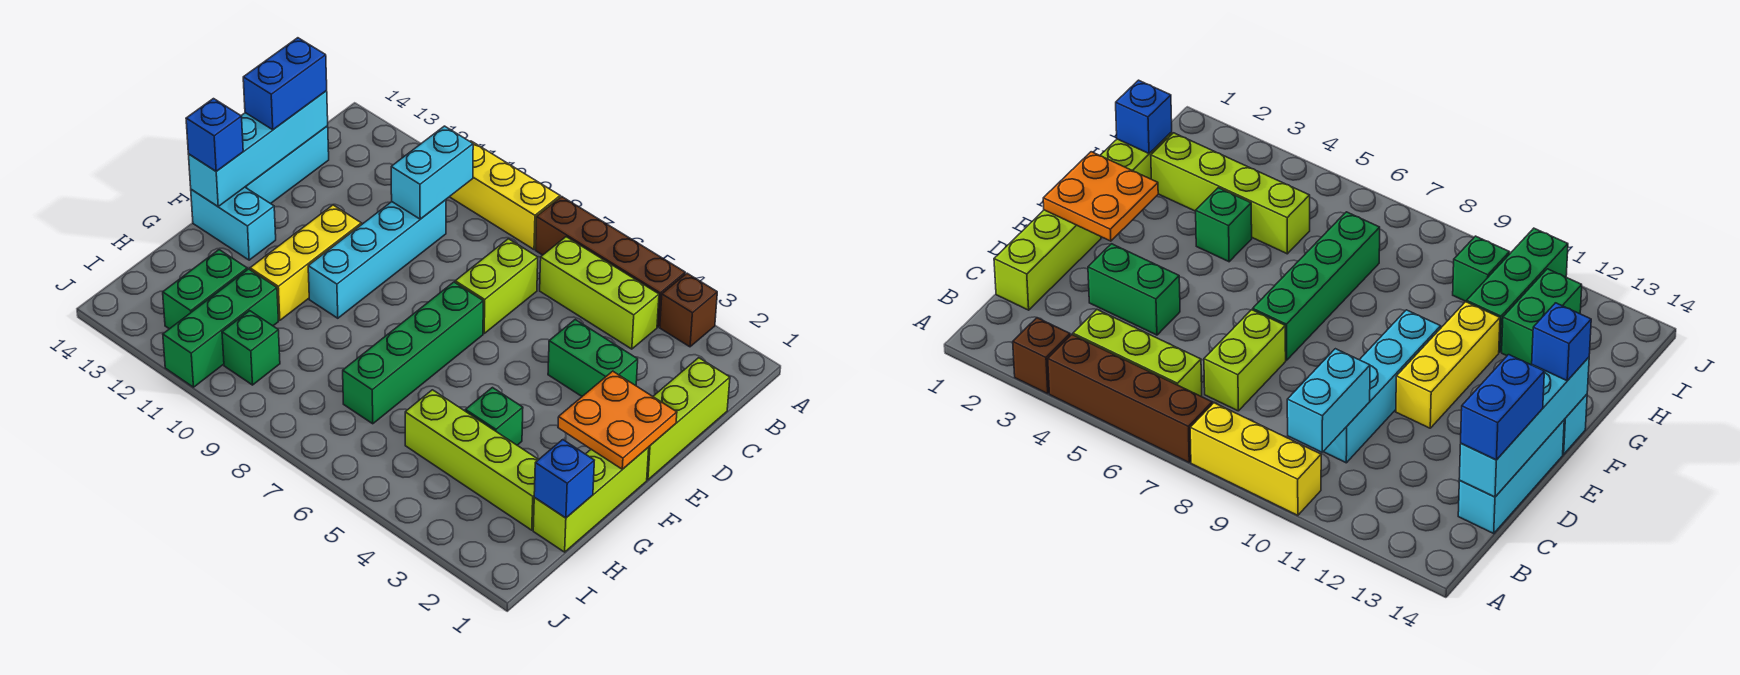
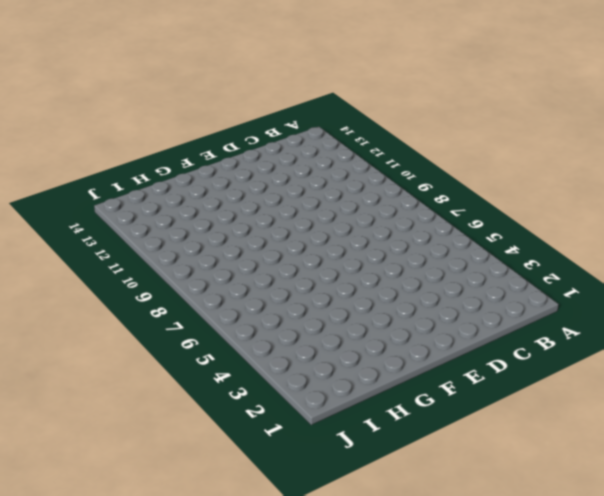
none -> brown 1x1 brick [660,273,717,347]
none -> brown 1x4 brick [536,197,685,327]
none -> yellow 1x3 brick [450,141,560,249]

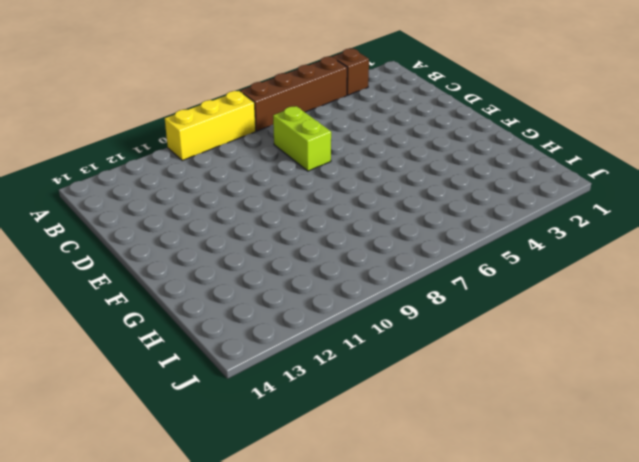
none -> lime 1x3 brick [540,237,659,349]
none -> lime 1x3 brick [647,358,730,480]
none -> cyan 1x4 brick [308,200,446,318]

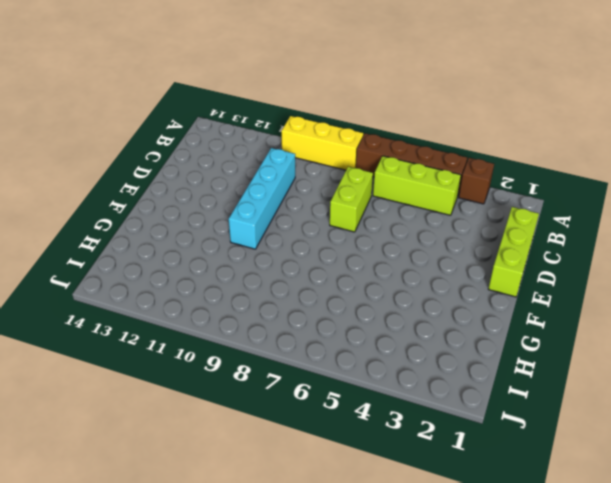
none -> cyan 1x3 brick [246,126,329,204]
none -> green 1x2 brick [548,320,638,396]
none -> green 1x4 brick [343,282,483,424]

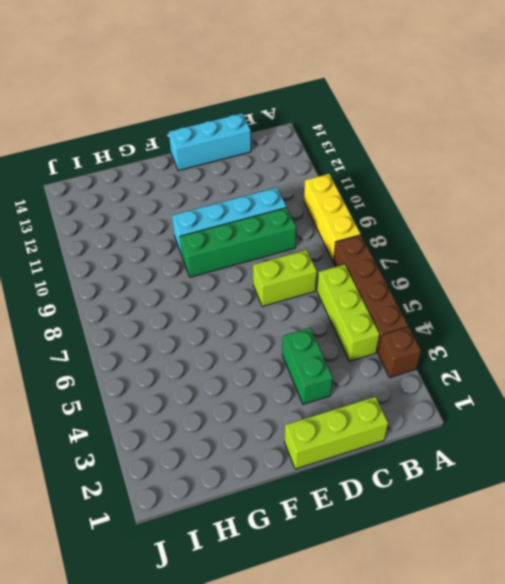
green 1x4 brick [180,208,296,277] -> green 1x4 brick moved to [343,282,483,424]
none -> yellow 1x3 brick [250,205,361,320]
none -> lime 1x3 brick [533,447,649,552]
none -> cyan 1x2 brick [191,187,276,260]

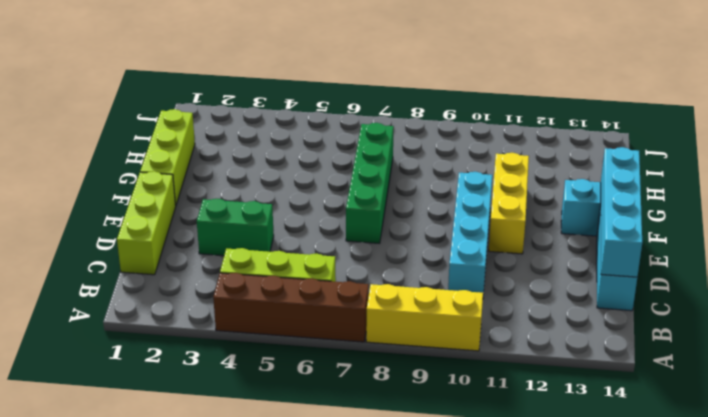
none -> brown 1x1 brick [660,273,717,347]
none -> lime 1x2 brick [455,239,538,333]
none -> green 1x1 brick [465,388,523,445]

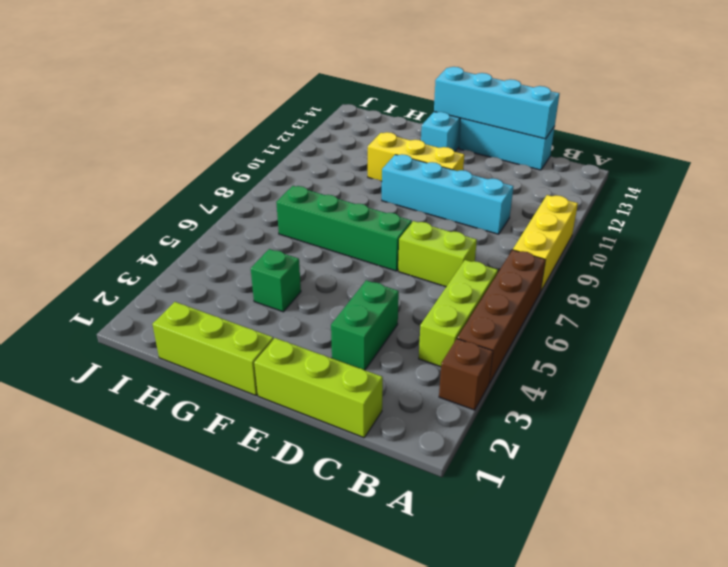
none -> lime 1x4 brick [405,390,538,530]
none -> green 1x3 brick [163,269,278,387]
none -> green 1x2 brick [163,250,247,329]

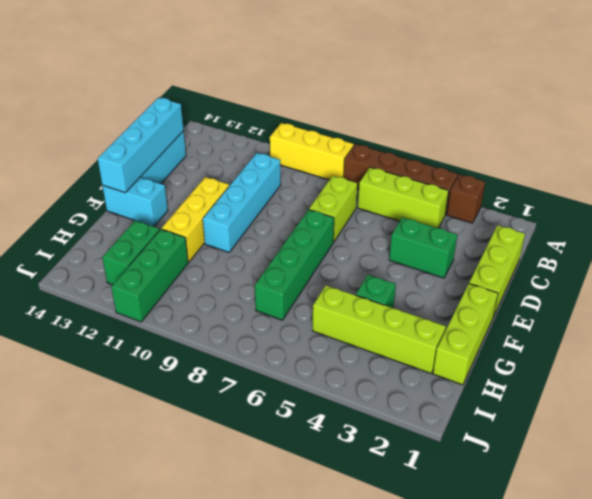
none -> green 1x1 brick [222,311,280,385]
none -> cyan 1x2 brick [391,126,473,219]
none -> orange 2x2 plate [558,371,677,469]

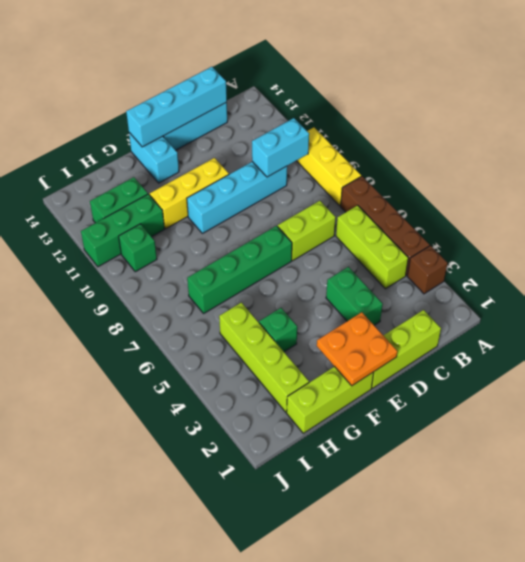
none -> blue 1x1 brick [534,440,594,518]
none -> blue 1x2 brick [243,38,327,130]
none -> blue 1x1 brick [186,99,243,171]

